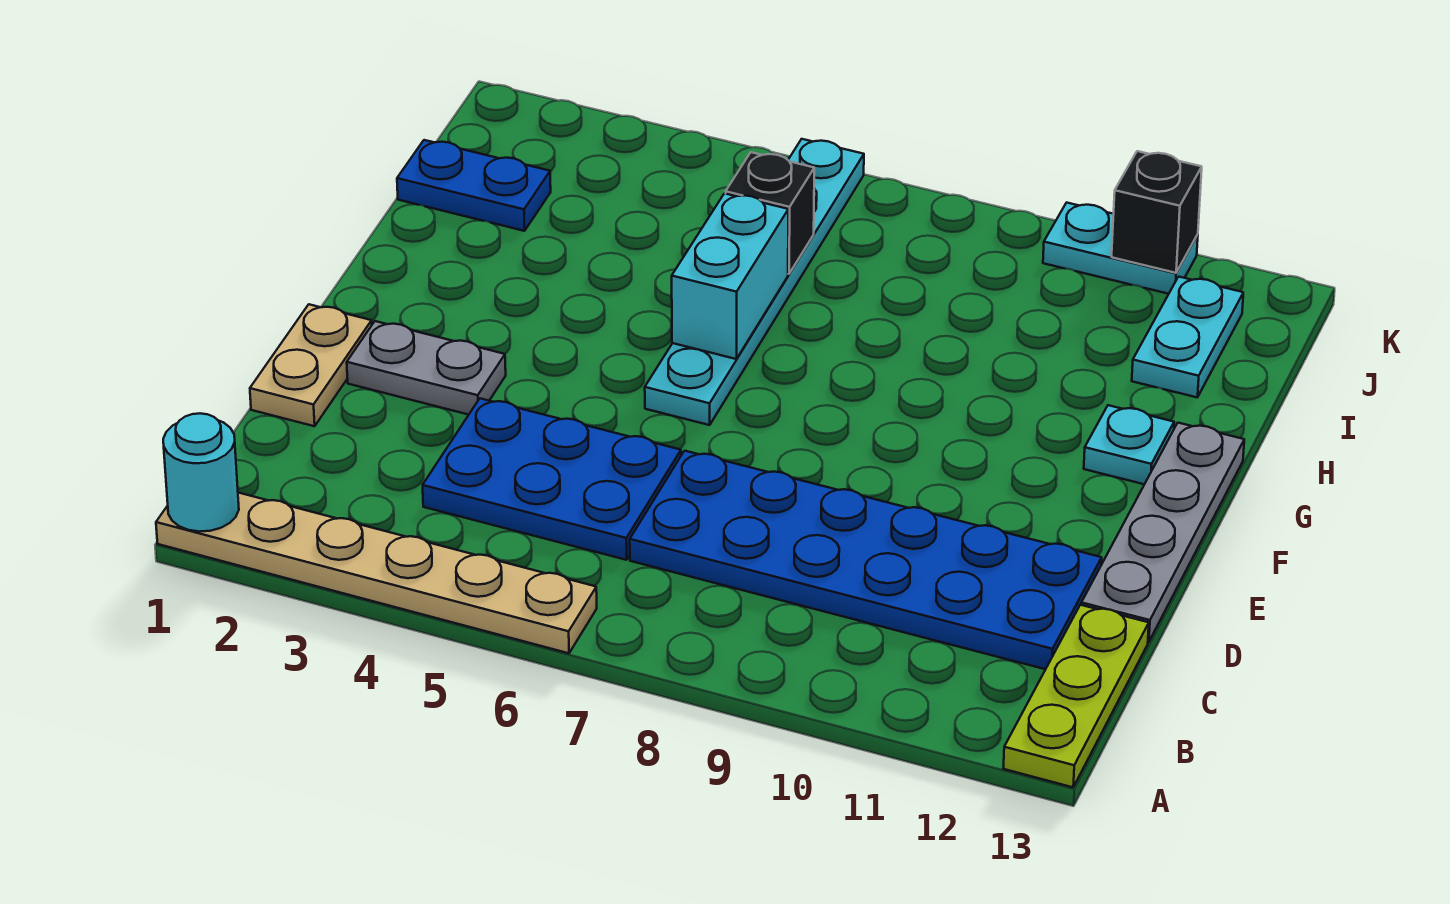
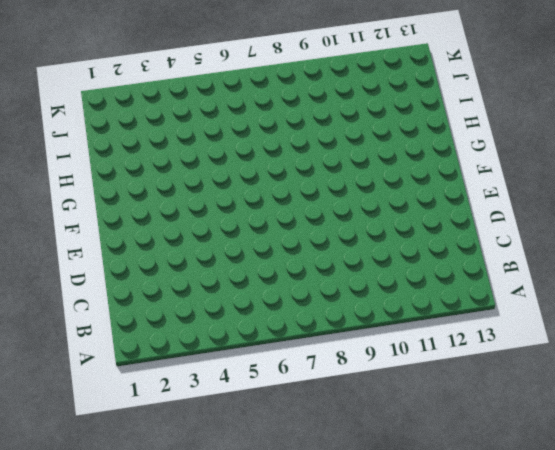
none -> tan 1x6 plate [156,493,597,653]
none -> lime 1x3 plate [1003,605,1149,787]
none -> blue 2x3 plate [423,398,681,560]

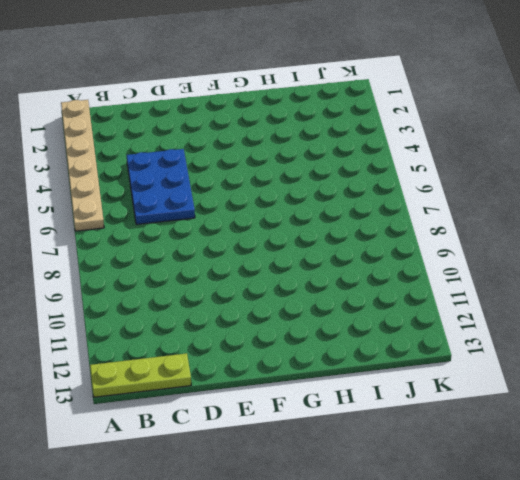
none -> blue 2x6 plate [630,451,1102,669]
none -> tan 1x2 plate [250,304,372,426]
none -> grey 1x4 plate [1081,423,1244,642]

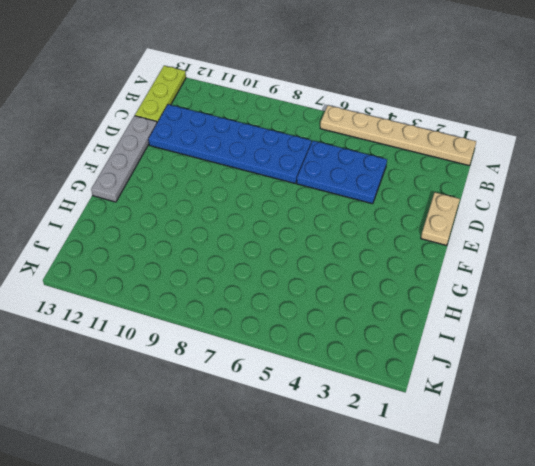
none -> grey 1x2 plate [347,321,506,415]
none -> cyan 1x6 plate [645,139,864,425]
none -> cyan 1x1 plate [1084,405,1174,484]

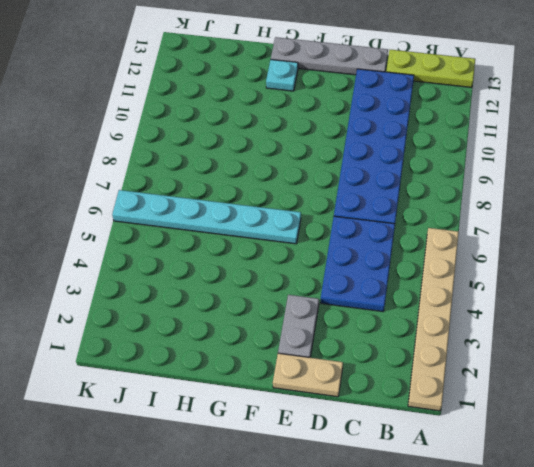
none -> blue 1x2 plate [397,140,551,231]
none -> cyan 1x2 plate [1132,277,1243,397]
none -> cyan 1x2 plate [1043,203,1198,294]

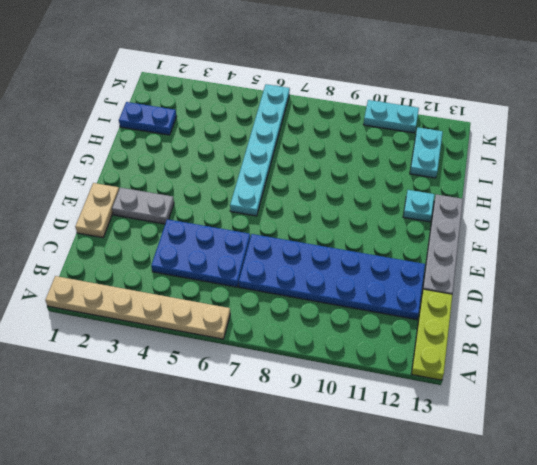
none -> cyan 1x1 round brick [163,413,239,532]
none -> cyan 1x2 brick [672,193,788,359]
none -> black 1x1 brick [726,152,814,274]

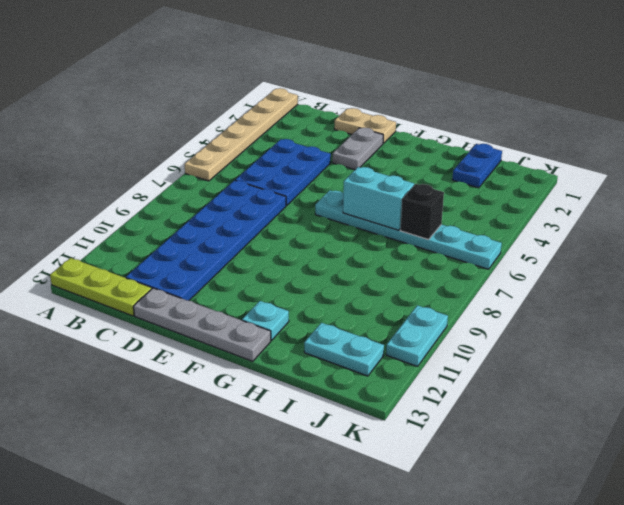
none -> cyan 1x1 round brick [163,413,239,532]
none -> black 1x1 brick [1112,151,1202,273]

